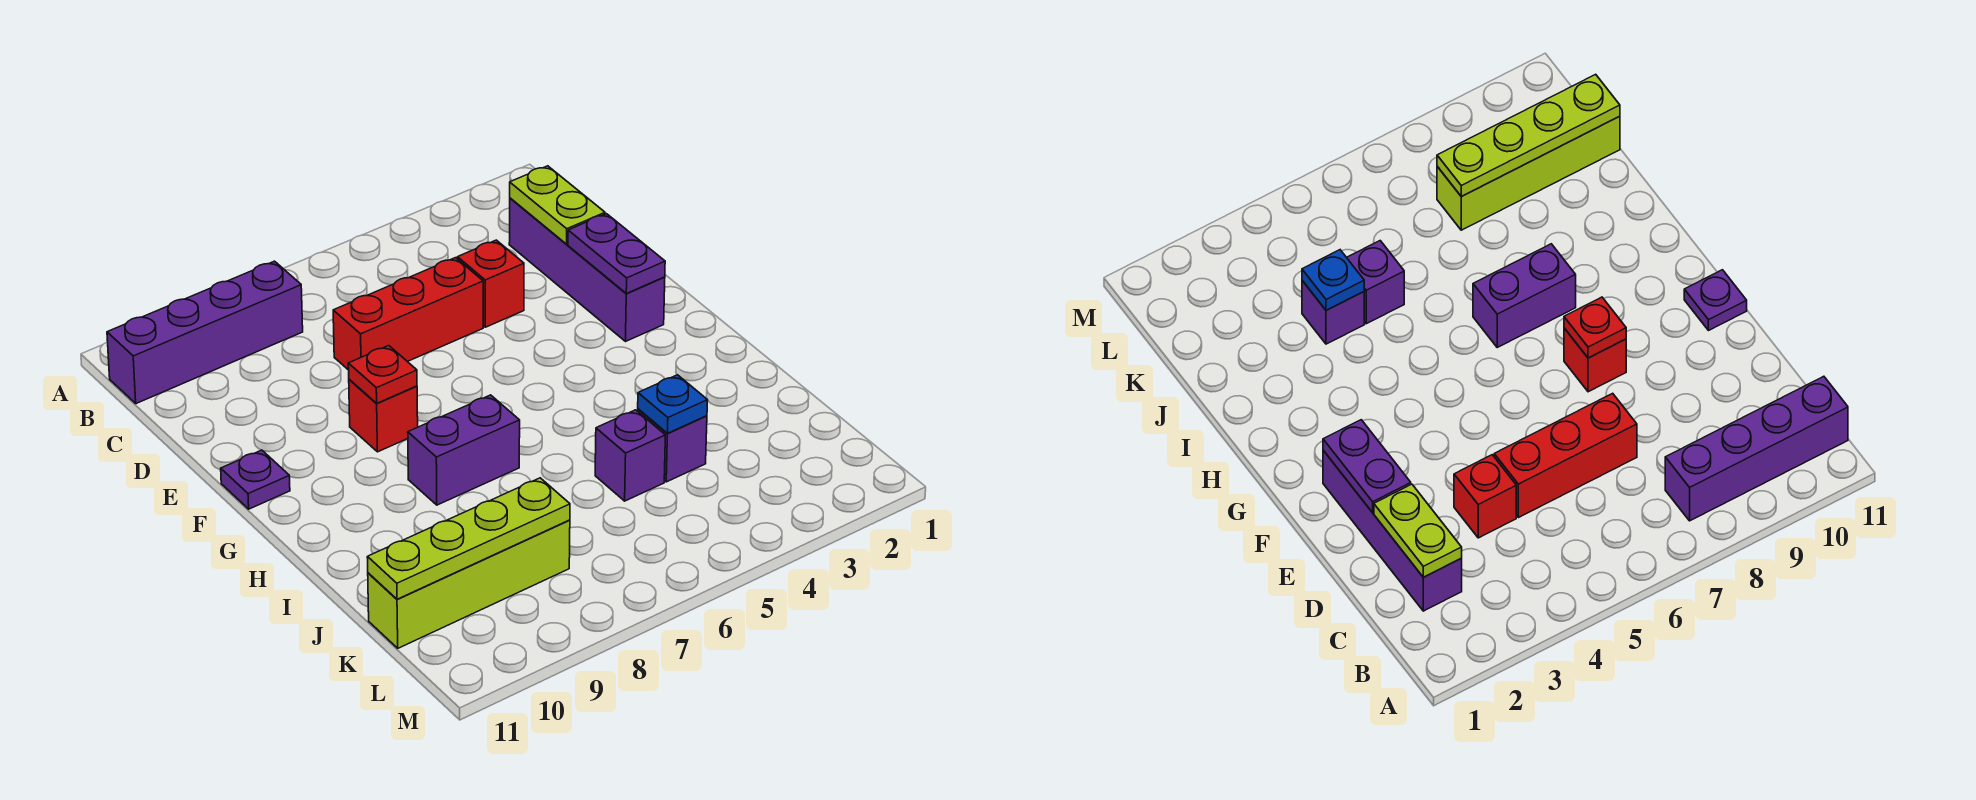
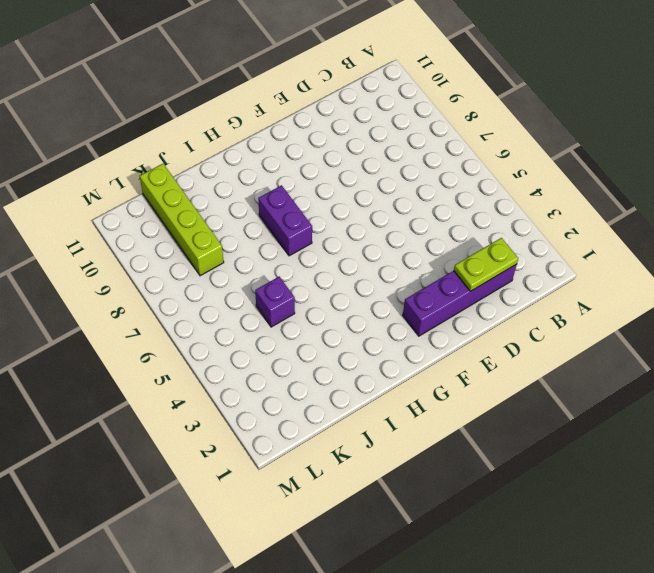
none -> purple 1x4 brick [107,261,303,404]
none -> red 1x1 brick [457,240,524,327]
none -> red 1x3 brick [333,258,483,370]

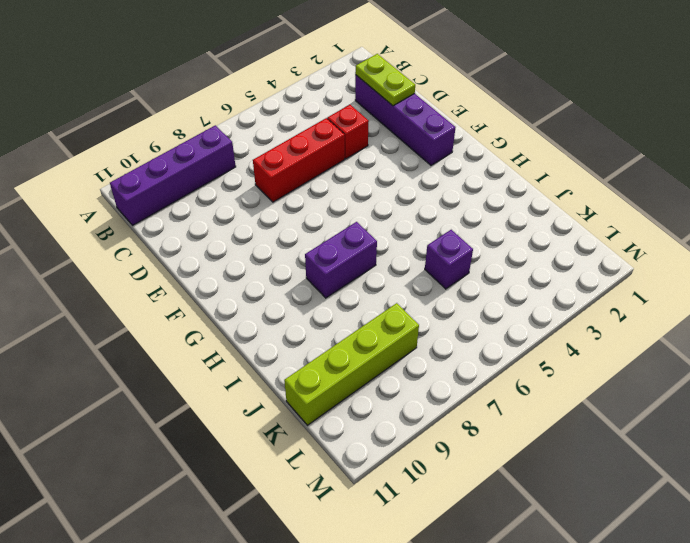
none -> red 1x1 brick [349,379,418,452]
none -> purple 1x1 plate [221,450,290,509]
none -> purple 1x1 brick [638,409,707,482]

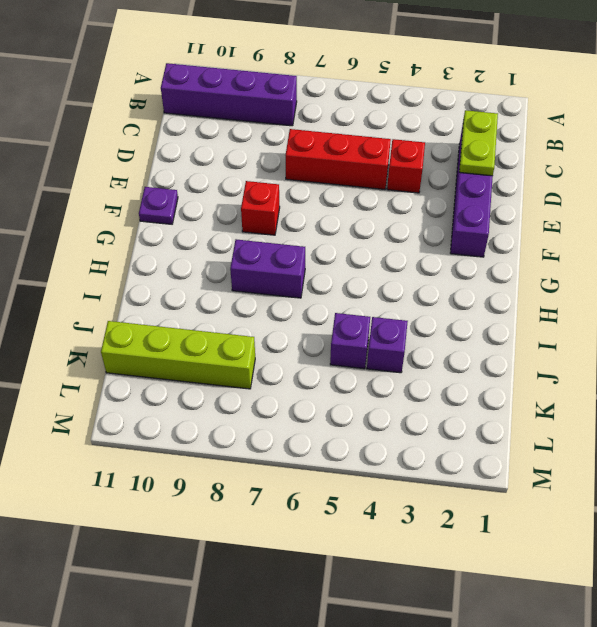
none -> purple 1x2 plate [568,214,665,294]
none -> red 1x1 plate [348,346,417,403]
none -> blue 1x1 plate [638,375,708,433]

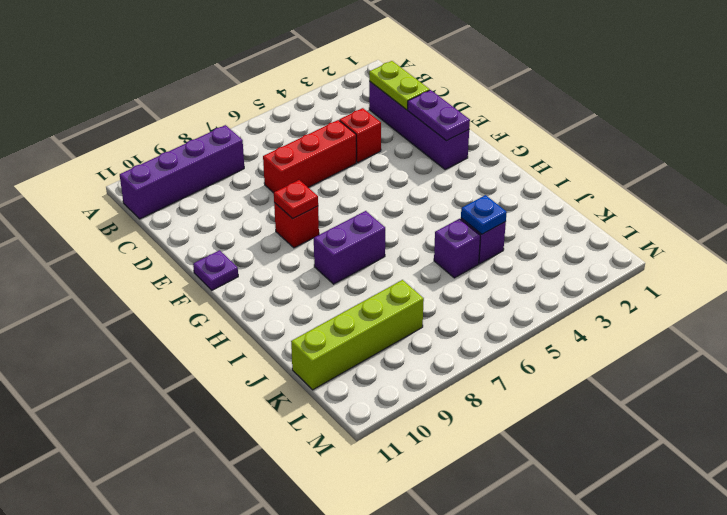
none -> lime 1x4 plate [367,478,570,599]

